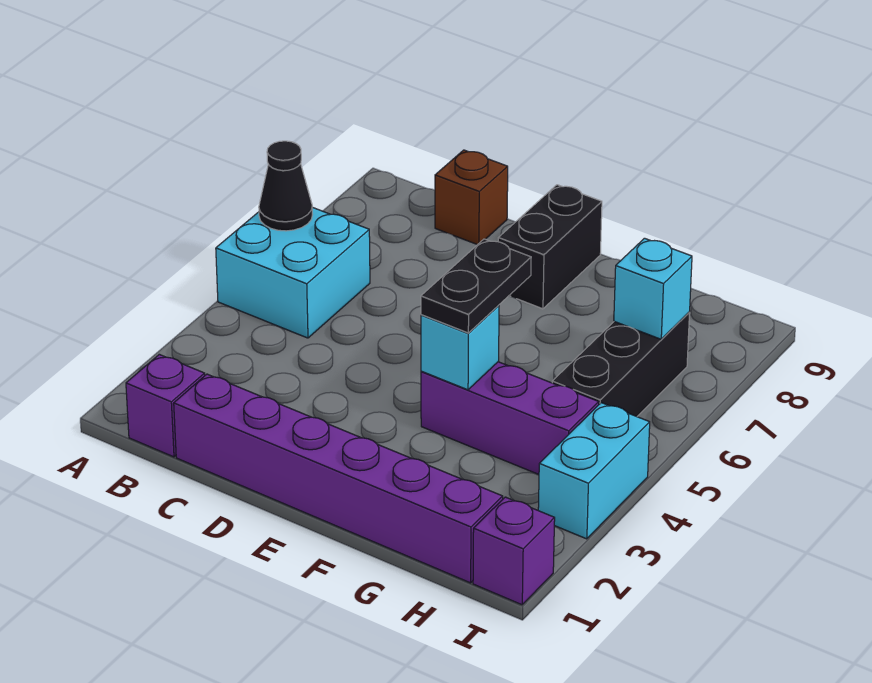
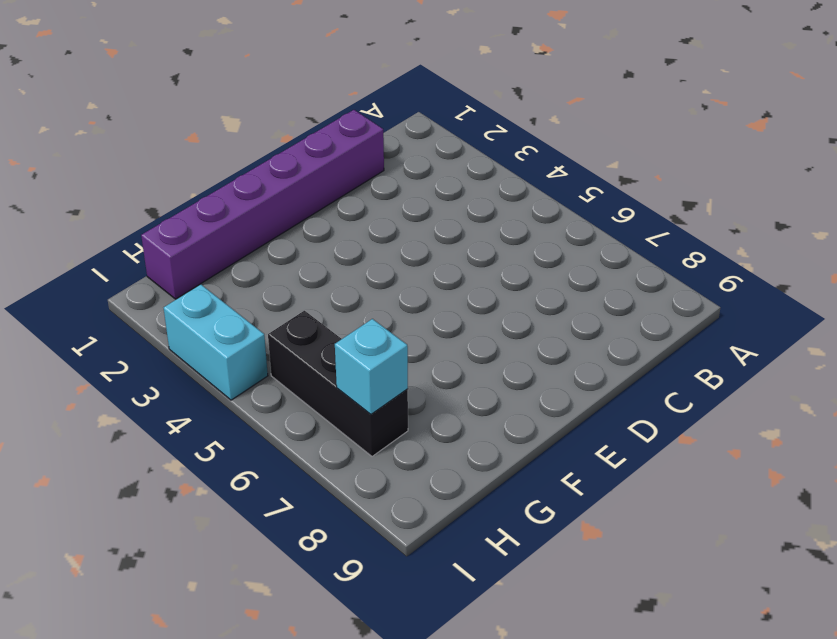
none -> cyan 2x2 brick [216,207,370,338]
none -> purple 1x1 brick [126,354,205,457]
none -> brown 1x1 brick [435,150,508,245]

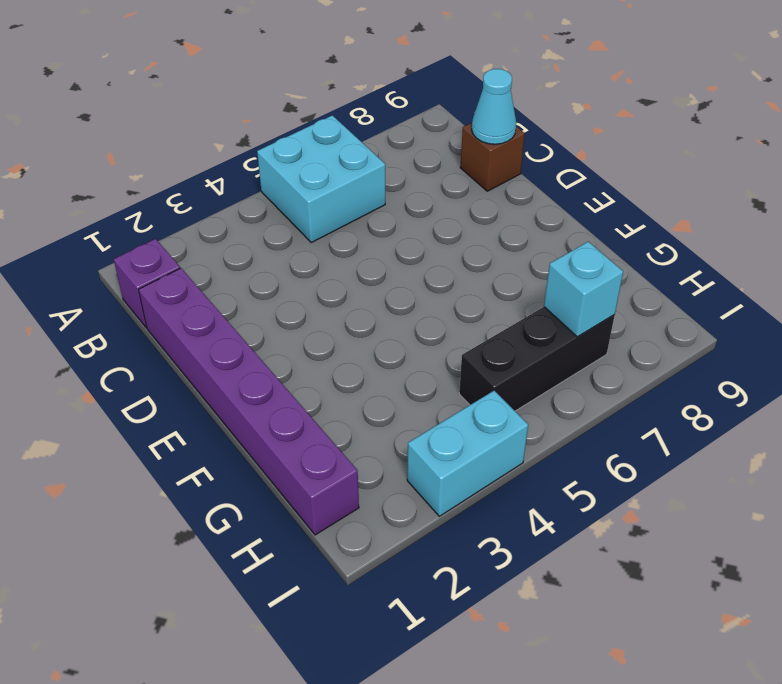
cyan 1x1 cone [472,69,516,144] -> none
none -> black 1x2 brick [498,185,602,309]
none -> purple 1x3 brick [421,362,599,474]
none -> purple 1x1 brick [473,497,555,605]

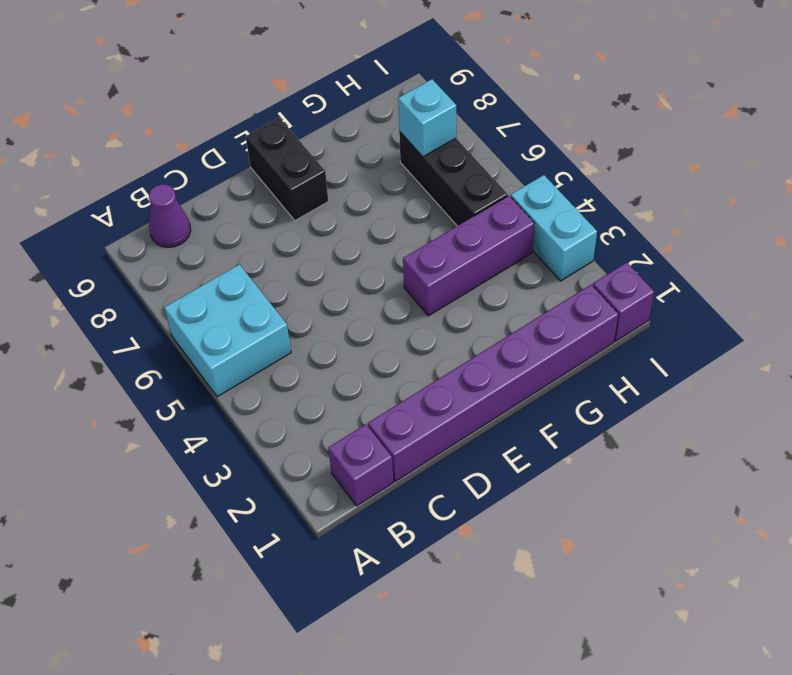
purple 1x1 cone [149,184,191,247] -> none
none -> brown 1x1 brick [435,150,508,245]
none -> black 1x1 cone [259,141,312,231]
none -> cyan 1x1 brick [421,305,499,390]

